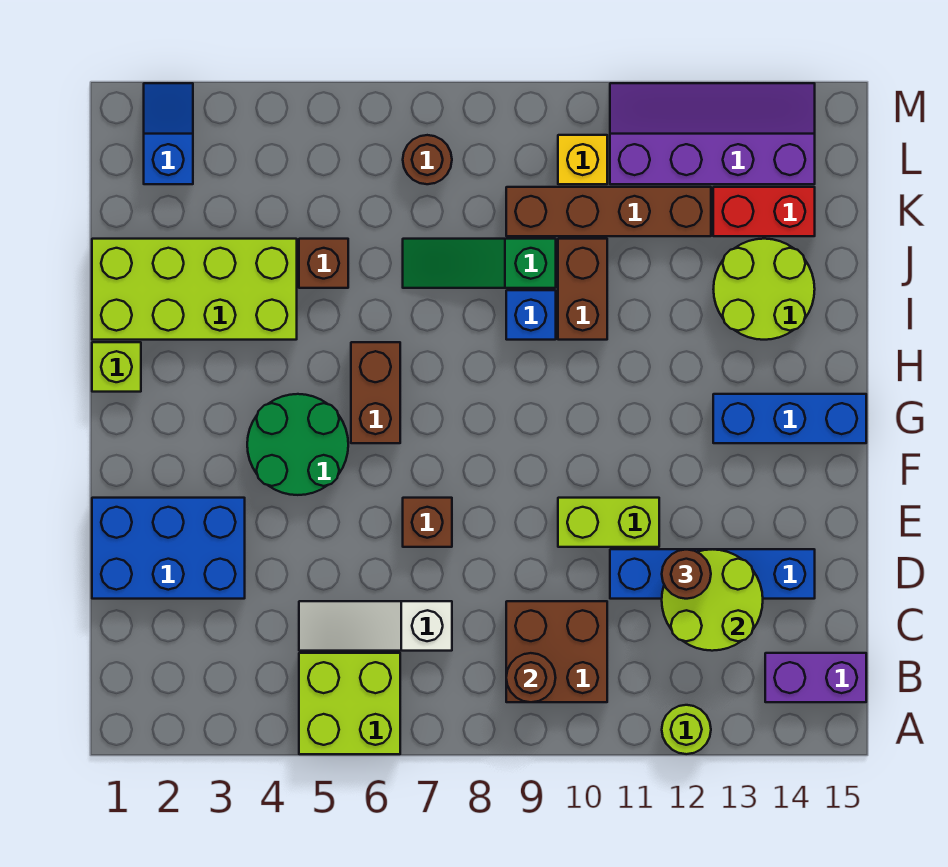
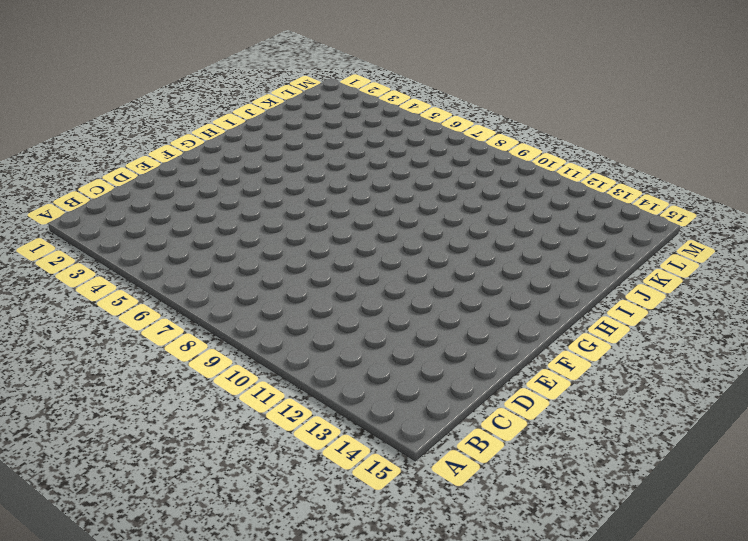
none -> lime 2x2 brick [299,653,400,754]
none -> lime 1x1 round brick [662,705,711,754]
none -> brown 2x2 brick [506,601,607,702]

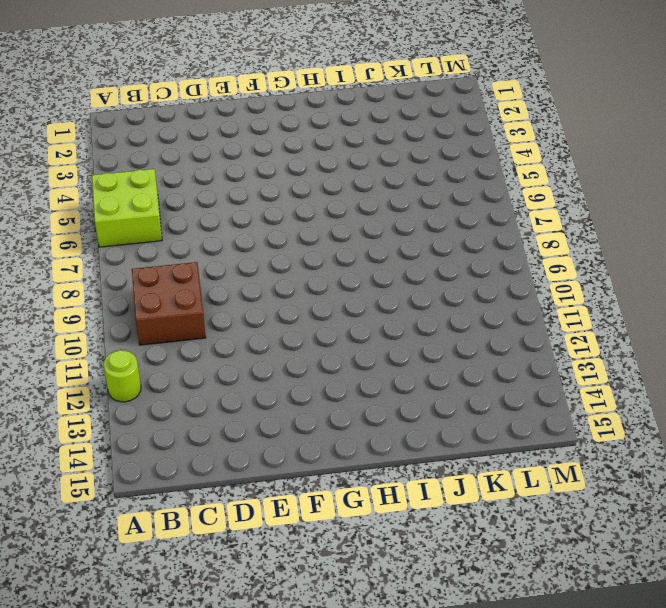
none -> purple 1x2 brick [765,653,866,702]
none -> white 1x3 slope [299,601,452,651]
none -> blue 2x3 brick [92,498,245,599]

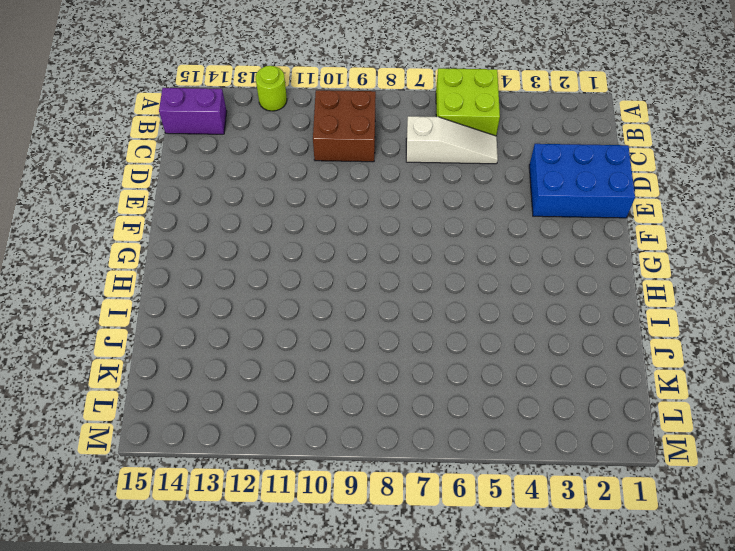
none -> blue 1x4 brick [610,549,815,599]
none -> brown 1x1 brick [403,498,452,547]
none -> lime 1x2 brick [558,498,659,547]

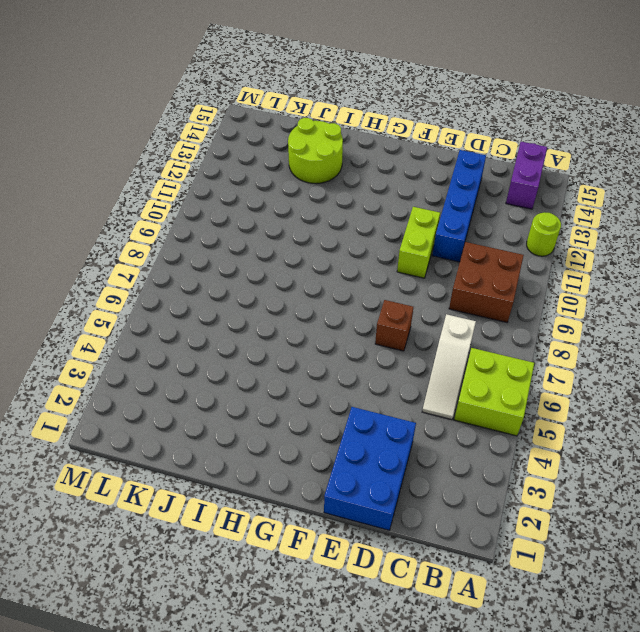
none -> green 2x2 round brick [247,394,348,495]
none -> brown 1x2 brick [351,342,400,443]
none -> blue 1x3 brick [713,394,866,443]

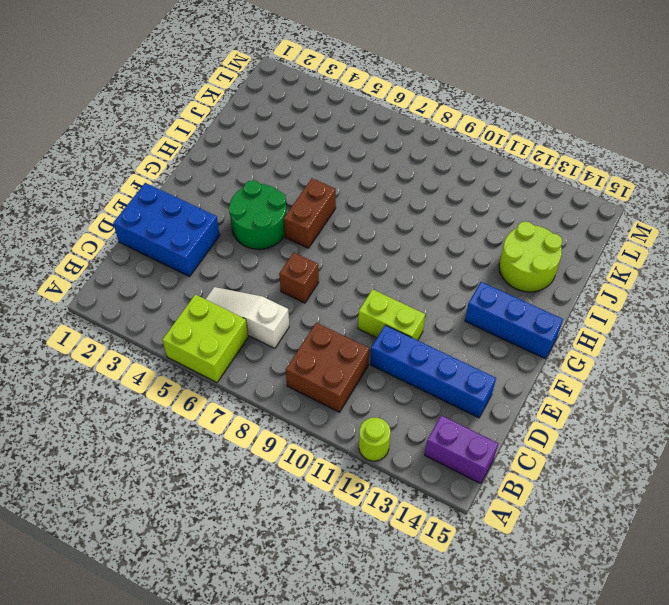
none -> lime 1x1 brick [92,342,141,392]
none -> lime 2x4 brick [92,239,297,340]
none -> blue 1x1 brick [506,290,556,340]

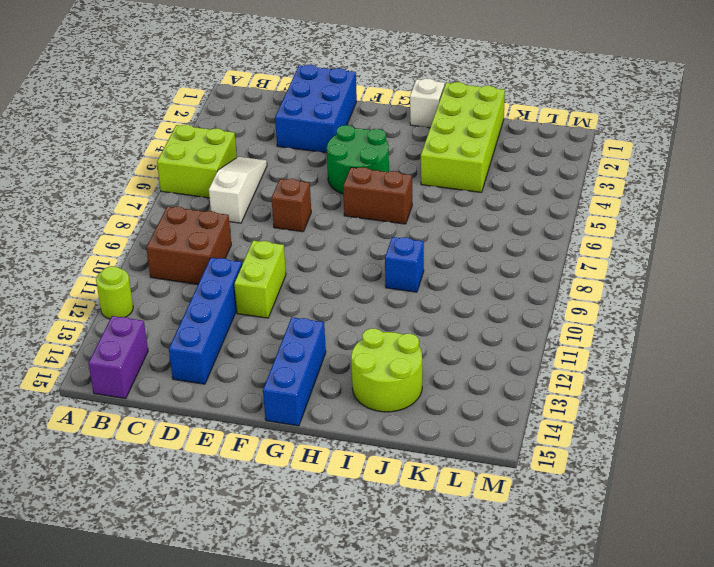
white 1x1 brick [410,79,445,128] -> lime 1x1 brick [92,342,141,392]
none -> brown 1x2 brick [558,239,607,340]
none -> brown 1x1 brick [299,239,348,288]
none -> green 1x3 slope [403,239,556,288]

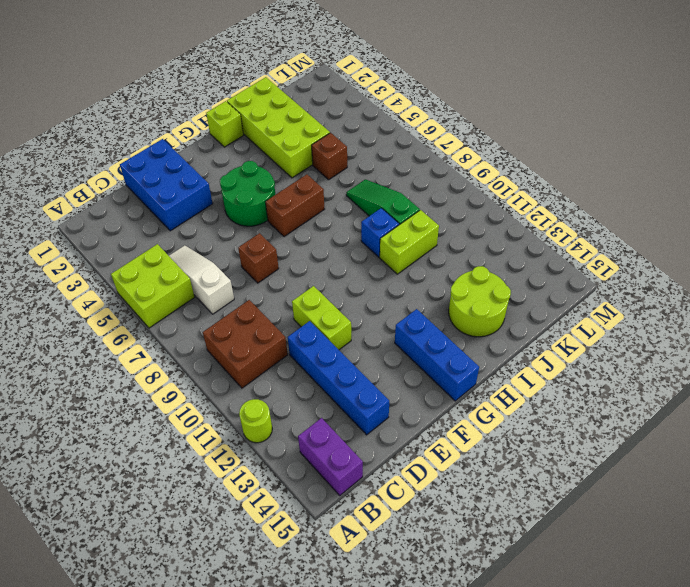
lime 1x2 brick [380,210,439,274] -> brown 1x2 brick [558,239,607,340]
none -> brown 1x4 brick [506,187,711,236]
none -> red 1x2 brick [713,187,815,236]
none -> blue 1x2 slope [144,83,193,184]

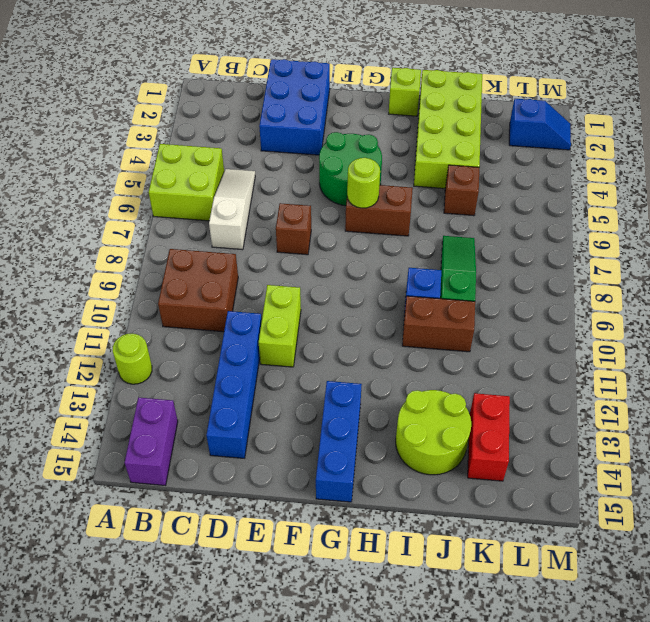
lime 1x1 round brick [347,158,380,208] -> none
none -> brown 1x4 brick [506,187,711,236]
none -> brown 1x1 round brick [403,135,452,184]
none -> yellow 1x1 brick [558,135,607,184]

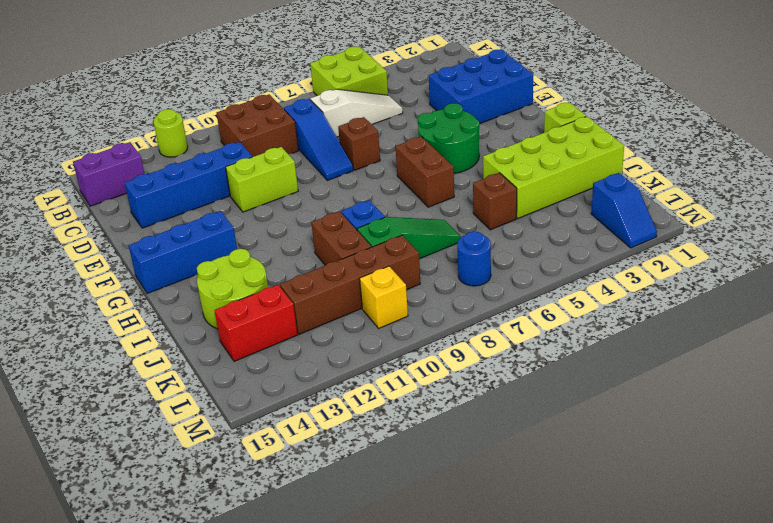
blue 1x3 slope [284,99,353,180] -> none
blue 1x1 round brick [457,232,491,286] -> brown 1x1 round brick [403,135,452,184]
none -> purple 2x4 slope [610,83,815,184]
none -> brown 1x1 round brick [506,653,556,702]
none -> lime 2x2 round brick [662,549,763,651]

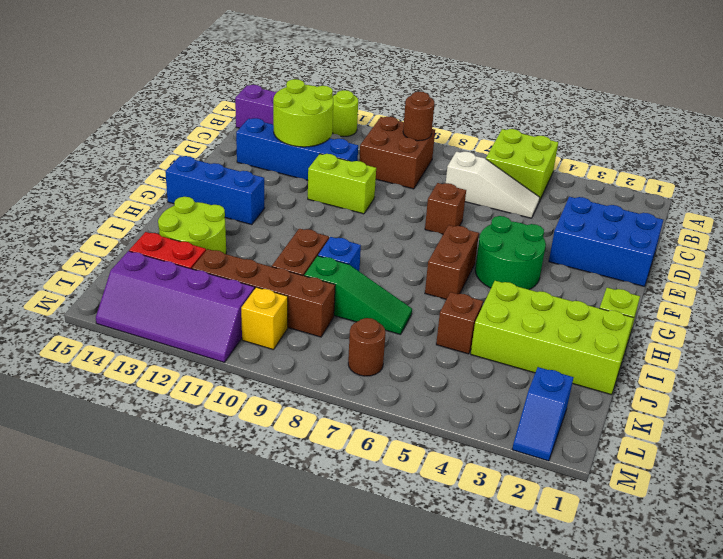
none -> brown 1x1 round brick [662,550,711,599]

